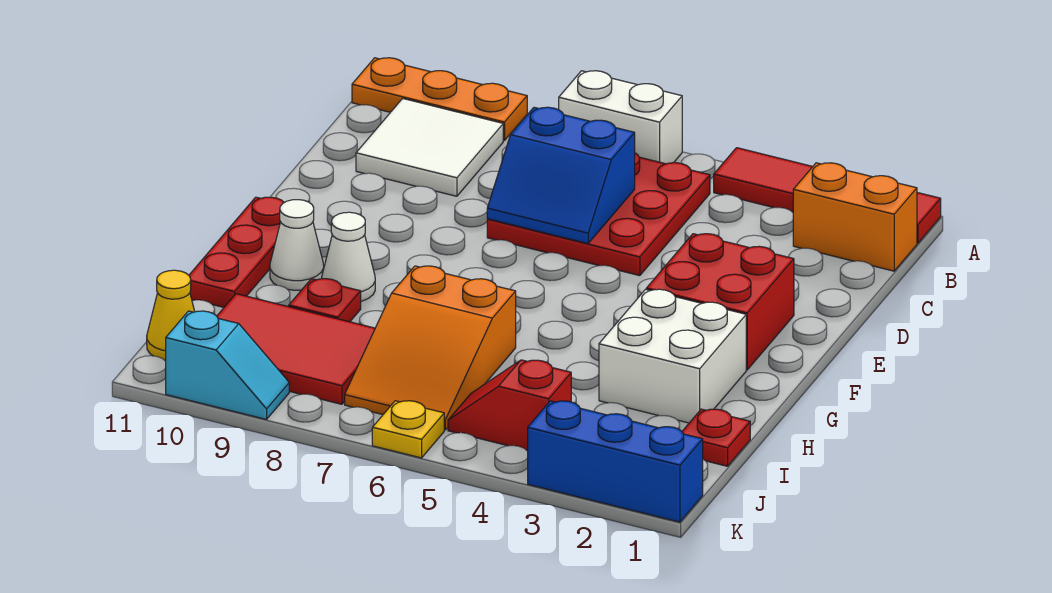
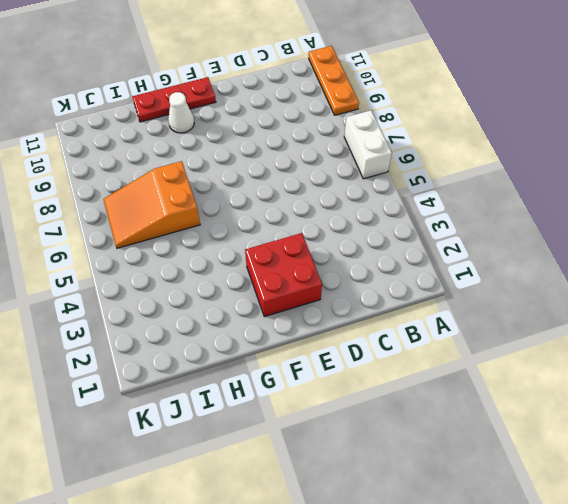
none -> red 1x4 tile [714,148,941,243]
none -> orange 1x2 brick [793,163,917,271]
none -> red 3x3 plate [487,153,710,276]

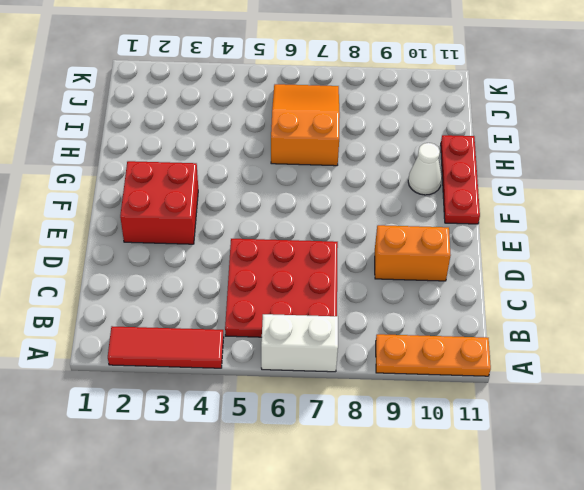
red 1x3 tile [108,326,224,368] -> red 1x4 tile [714,148,941,243]
orange 1x2 brick [375,225,451,281] -> orange 1x2 brick moved to [793,163,917,271]
none -> white 2x2 tile [356,99,503,196]
none -> white 2x2 brick [599,289,746,423]
none -> white 1x1 cone [322,212,375,301]

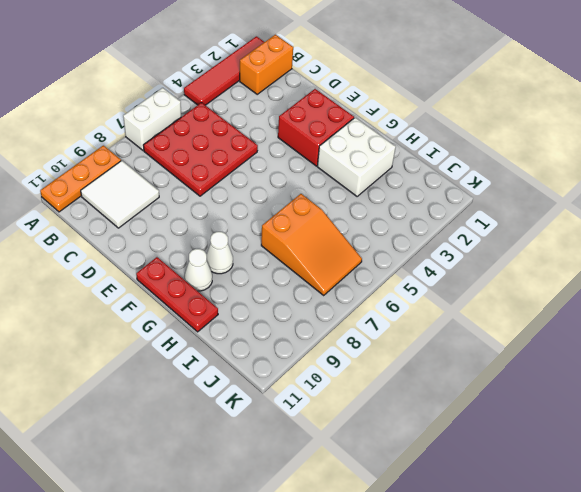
none -> red 1x1 plate [289,279,361,322]
none -> red 1x1 plate [682,409,750,466]
none -> red 2x3 tile [217,294,375,404]

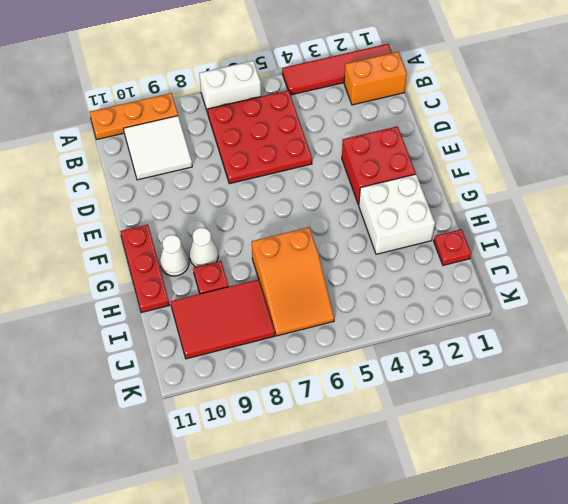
none -> red 1x2 slope [448,360,571,451]
none -> yellow 1x1 cone [147,270,195,360]
none -> blue 1x3 brick [528,401,703,522]

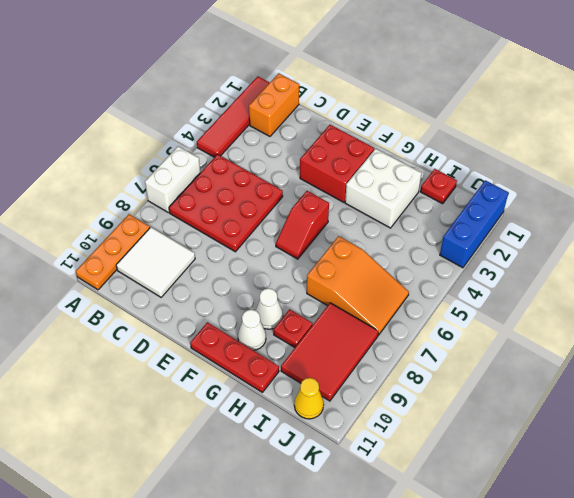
red 1x2 slope [276,191,329,259] -> red 1x2 slope moved to [448,360,571,451]
none -> yellow 1x1 plate [372,401,444,458]
none -> cyan 1x2 slope [166,311,289,419]
none -> blue 2x2 slope [487,107,635,244]

